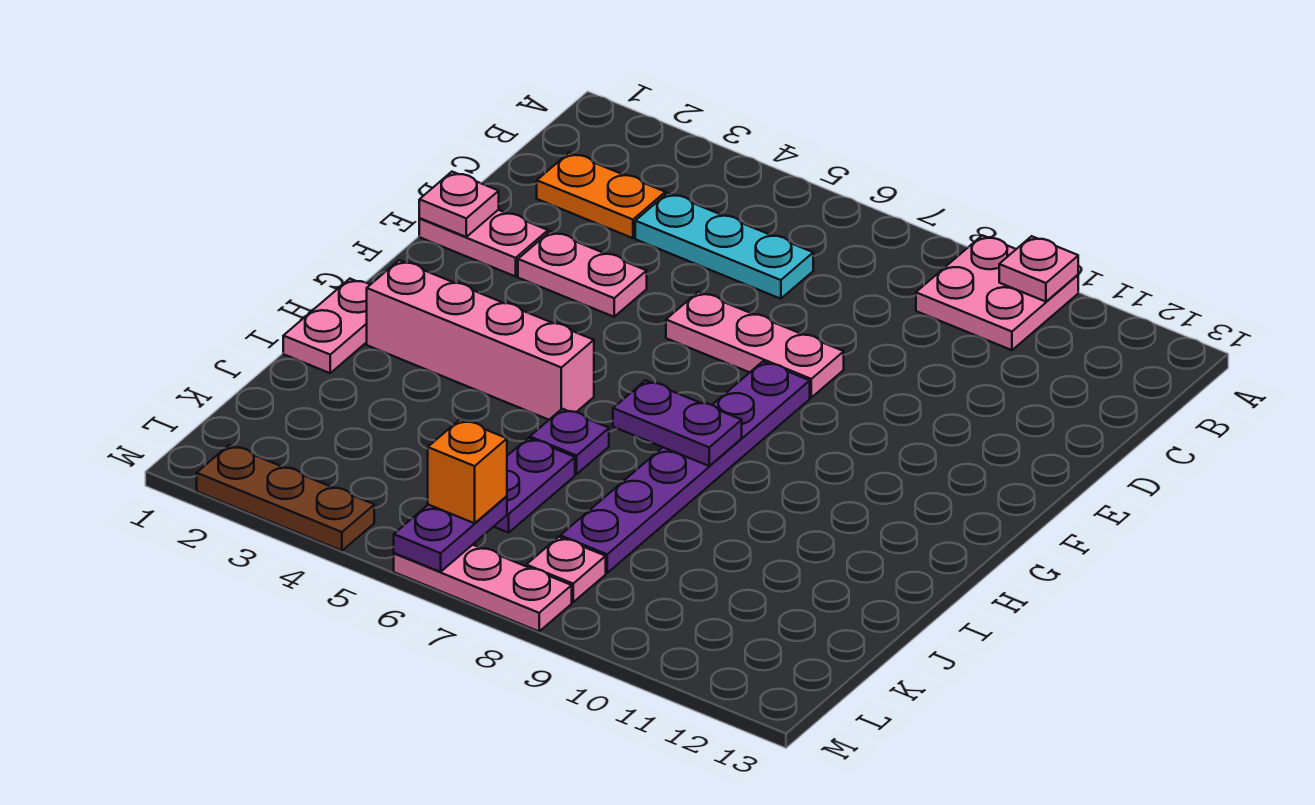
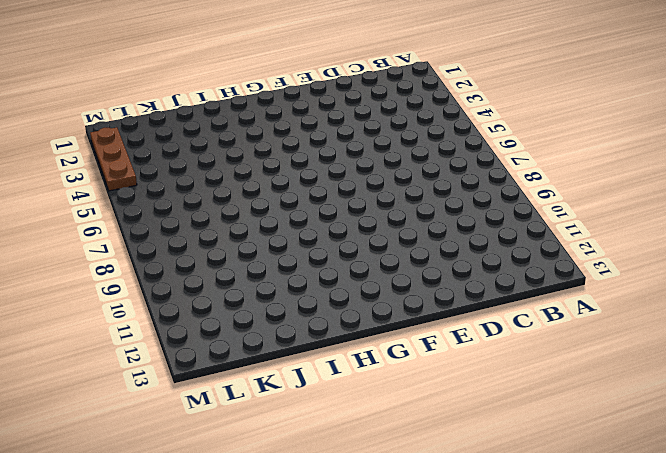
none -> pink 2x2 plate [916,235,1078,350]
none -> orange 1x2 plate [537,153,665,238]
none -> cyan 1x3 plate [635,193,813,299]

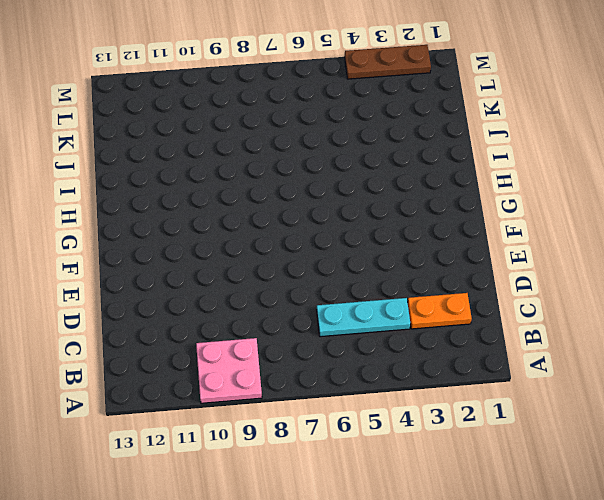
none -> pink 1x2 plate [419,210,548,276]
none -> pink 1x2 plate [518,231,647,317]
none -> pink 1x3 plate [666,292,844,397]

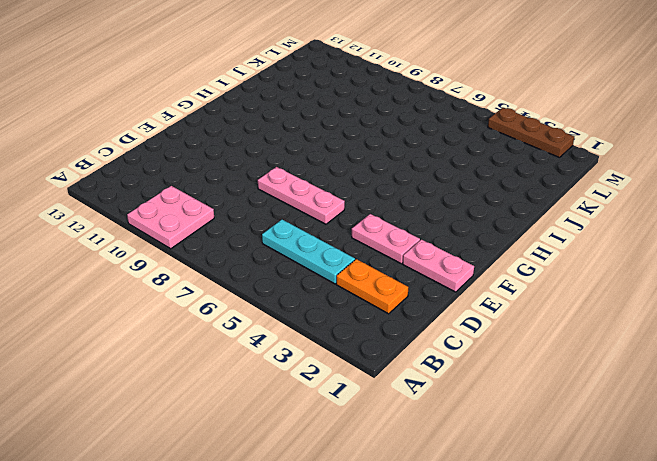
none -> purple 1x6 plate [560,362,810,573]
none -> pink 1x2 plate [283,279,370,373]
none -> pink 1x4 brick [367,260,594,420]

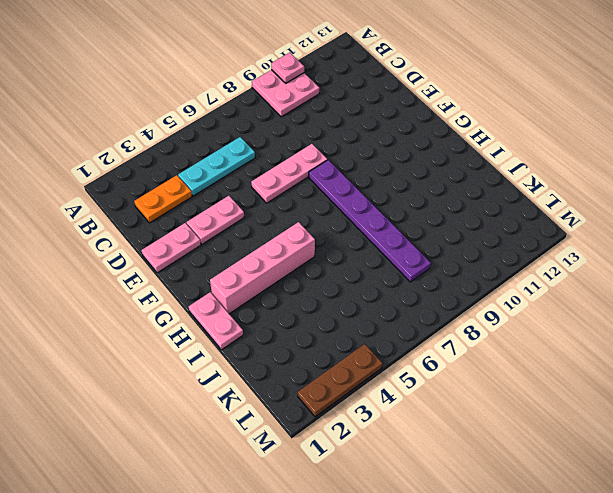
none -> purple 1x1 plate [530,409,609,474]
none -> purple 1x2 plate [494,438,575,533]
none -> pink 1x1 plate [526,537,606,602]

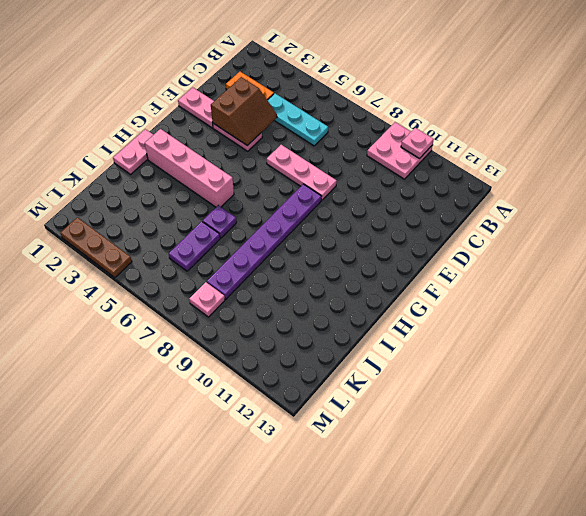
brown 2x2 slope [211,77,277,146] -> none
none -> pink 1x3 plate [394,545,572,631]
none -> pink 1x1 plate [419,172,499,237]
none -> purple 1x2 plate [613,380,742,466]

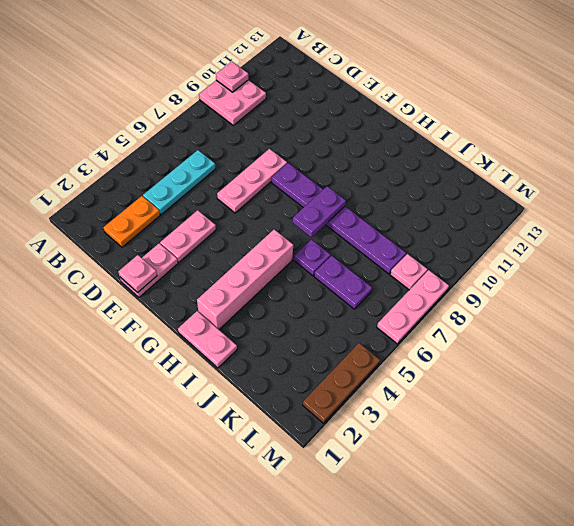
none -> purple 1x2 plate [394,496,507,572]
none -> orange 1x1 brick [428,419,507,523]

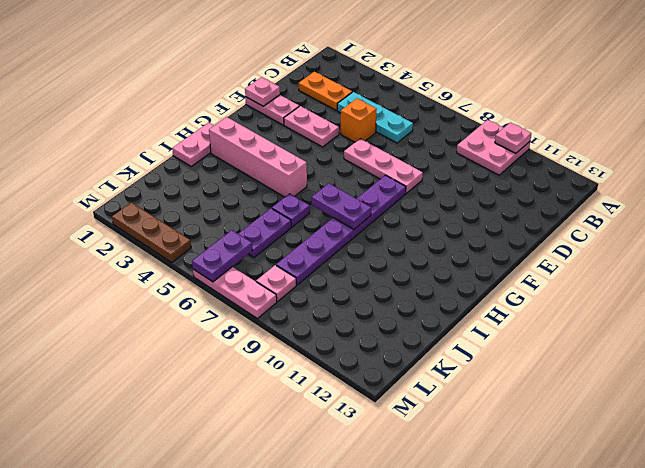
orange 1x1 brick [341,99,377,142] -> orange 1x1 brick moved to [428,419,507,523]

